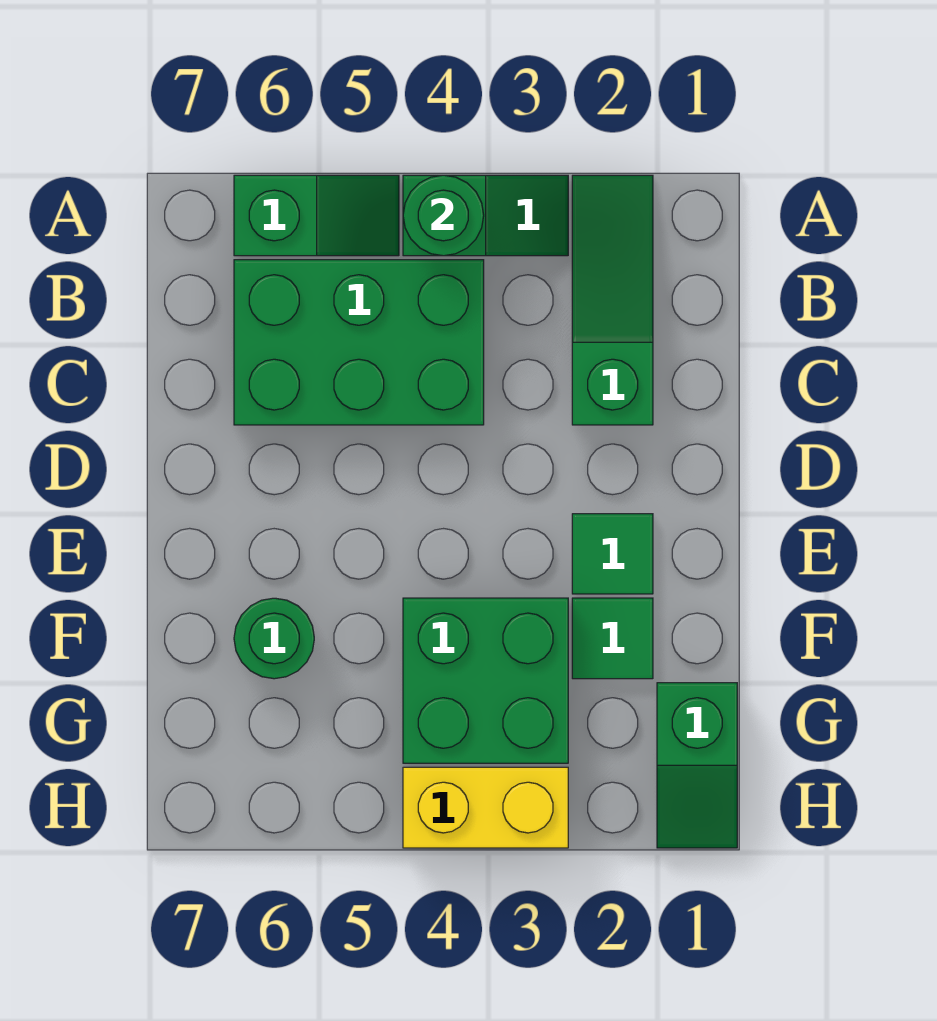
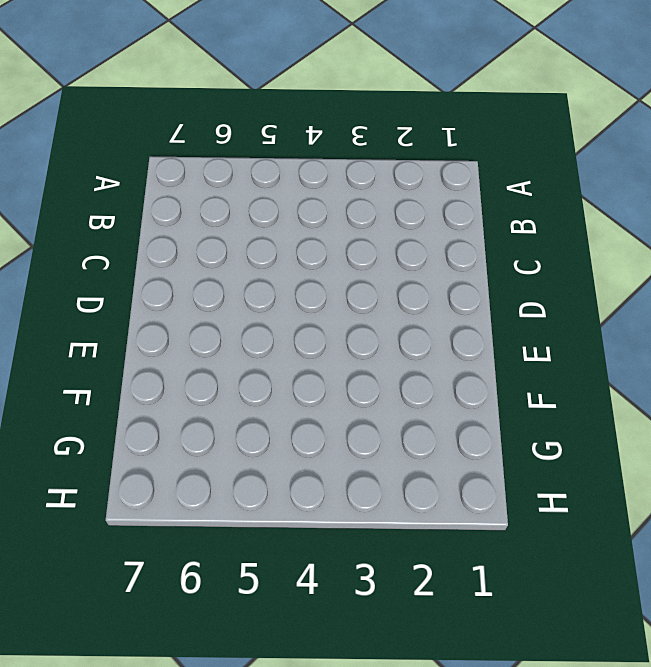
none -> green 1x3 slope [572,175,653,425]
none -> green 1x2 slope [403,175,568,256]

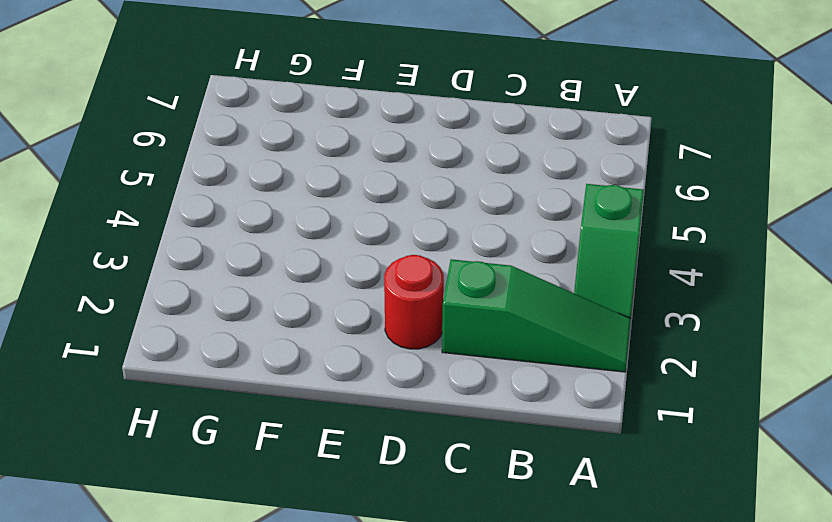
red 1x1 round brick [384,255,444,349] -> none
none -> green 1x2 slope [234,175,399,256]
none -> green 2x3 brick [234,260,484,425]

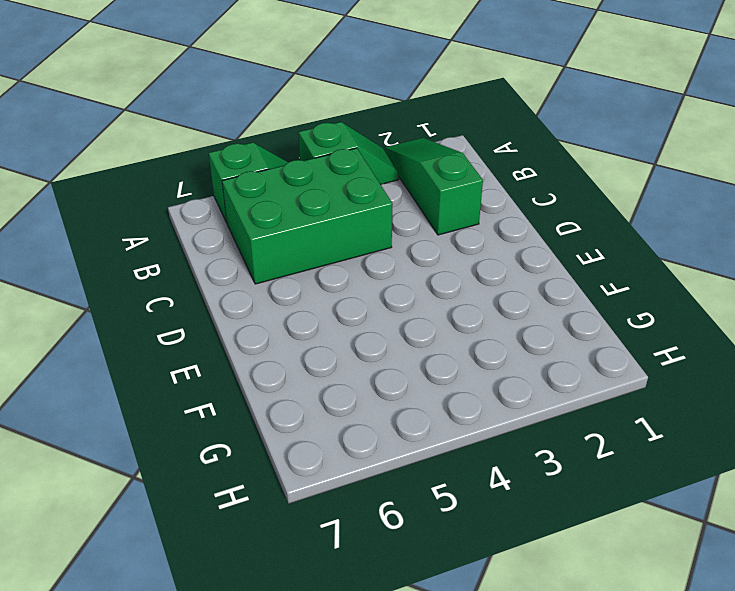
none -> green 1x1 tile [572,514,653,594]
none -> green 1x1 tile [572,598,653,679]

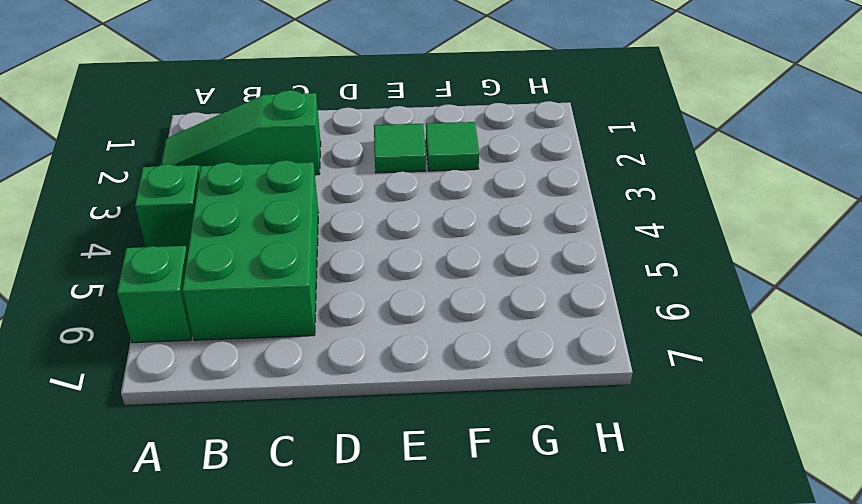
none -> green 2x2 brick [403,598,568,763]
none -> green 1x1 round brick [234,598,314,679]

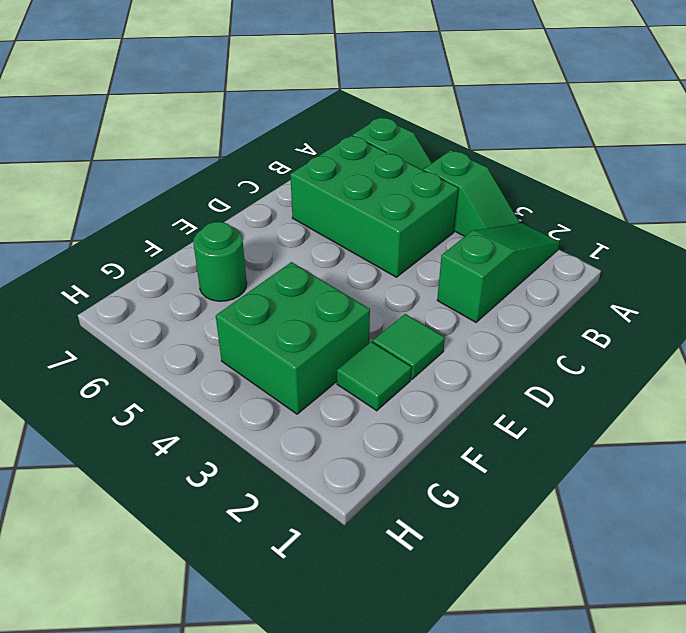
none -> green 1x2 slope [657,683,737,848]
none -> yellow 1x2 brick [403,767,568,848]

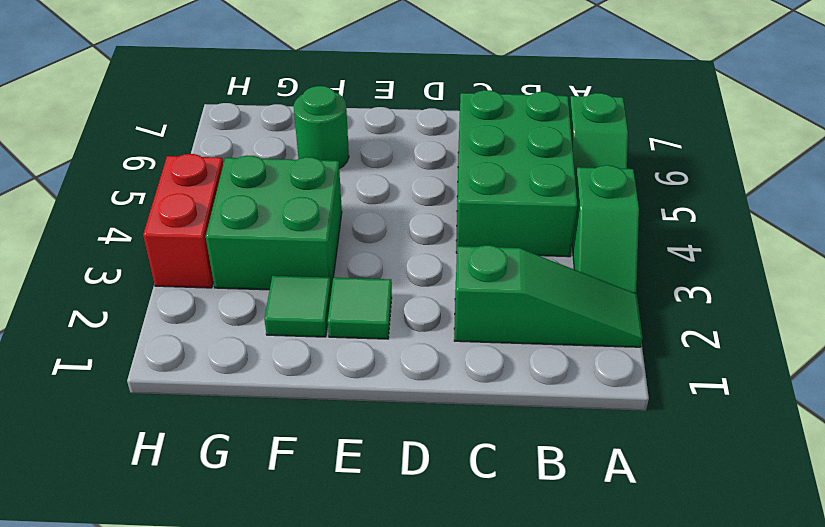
red 1x2 brick [143,154,223,288] -> yellow 1x2 brick [403,767,568,848]
none -> green 1x2 slope [657,683,737,848]
none -> green 1x1 round brick [403,175,484,256]

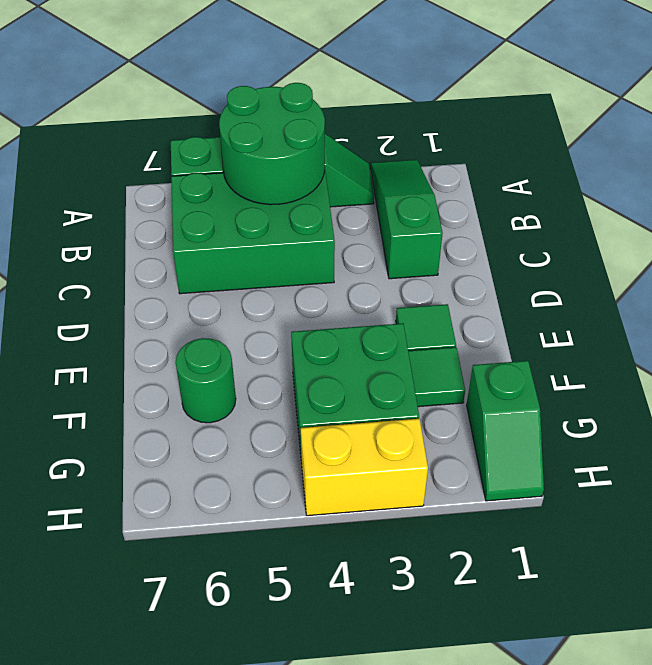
green 2x2 round brick [219,83,325,205] -> green 1x1 round brick [403,175,484,256]

